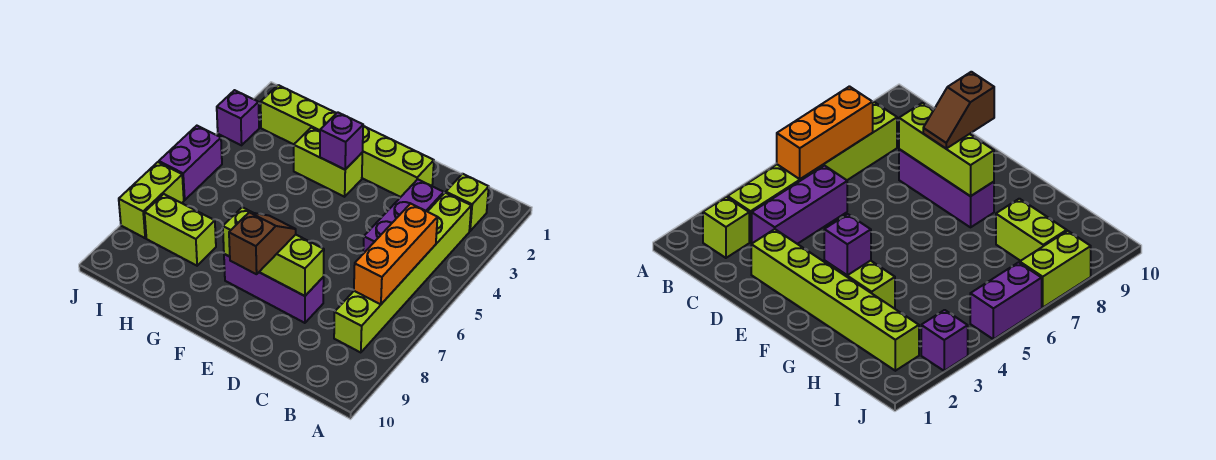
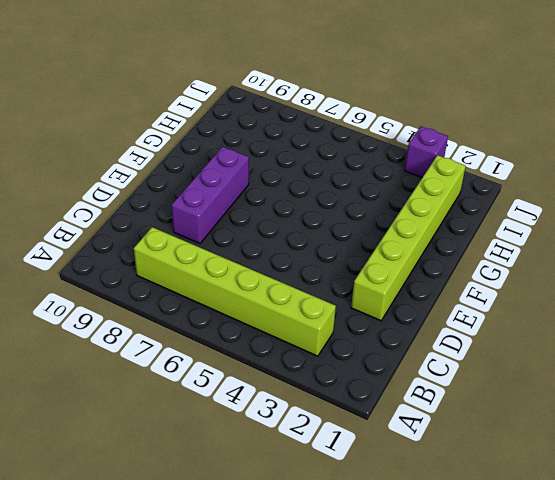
none -> lime 1x1 brick [446,174,489,231]
none -> purple 1x3 brick [363,179,444,254]
none -> lime 1x2 brick [294,128,362,197]

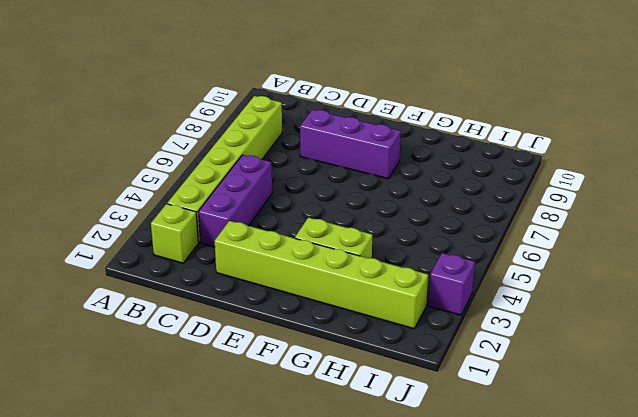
none -> lime 1x2 brick [145,194,216,266]
none -> purple 1x2 brick [159,126,222,200]
none -> lime 1x2 brick [119,162,184,238]

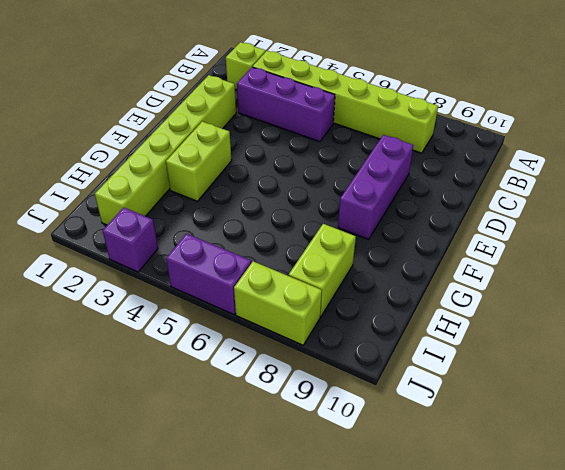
none -> orange 1x3 brick [354,204,437,304]
none -> lime 1x3 brick [223,207,324,296]
none -> purple 1x1 brick [320,112,363,170]

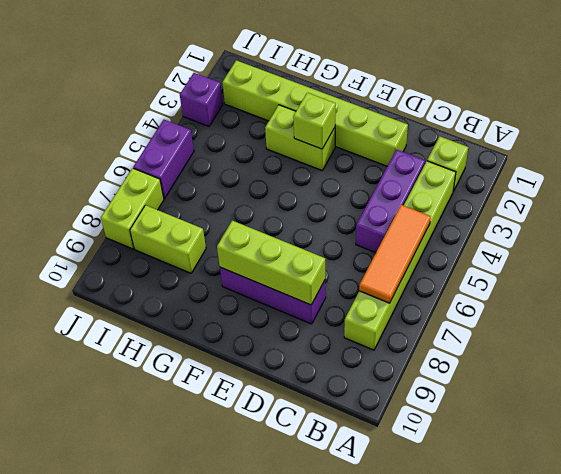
orange 1x3 tile [359,205,431,303] -> orange 1x3 brick [354,204,437,304]
lime 1x1 brick [293,93,336,149] -> purple 1x1 brick [320,112,363,170]
none -> brown 1x2 slope [229,212,296,274]

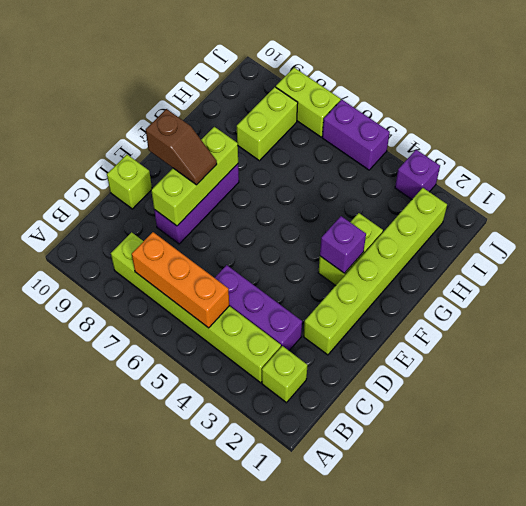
lime 1x1 brick [107,155,152,209] -> none

